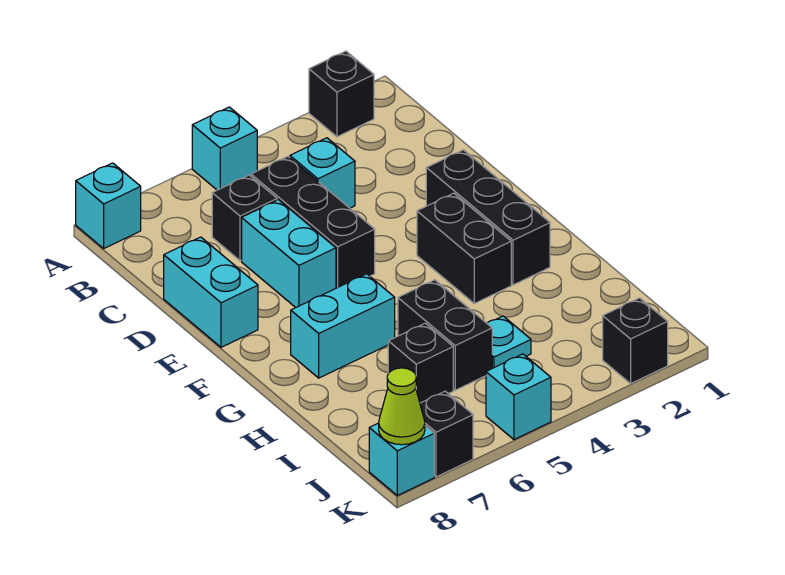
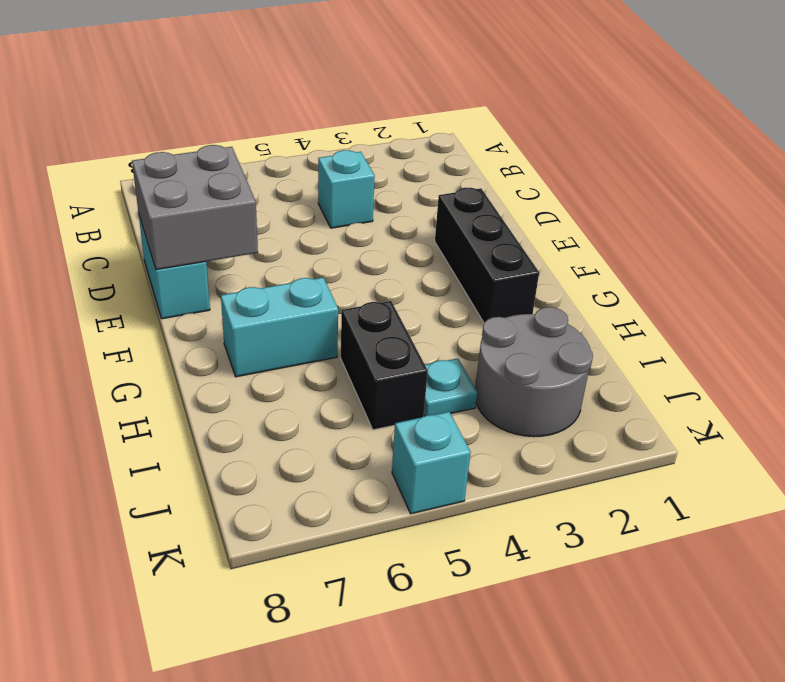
grey 2x2 brick [132,145,258,270] -> none
grey 2x2 round brick [475,307,593,437] -> none
none -> black 1x1 brick [309,51,374,137]
none -> cyan 1x1 brick [192,107,257,190]
none -> cyan 1x1 brick [76,163,141,248]

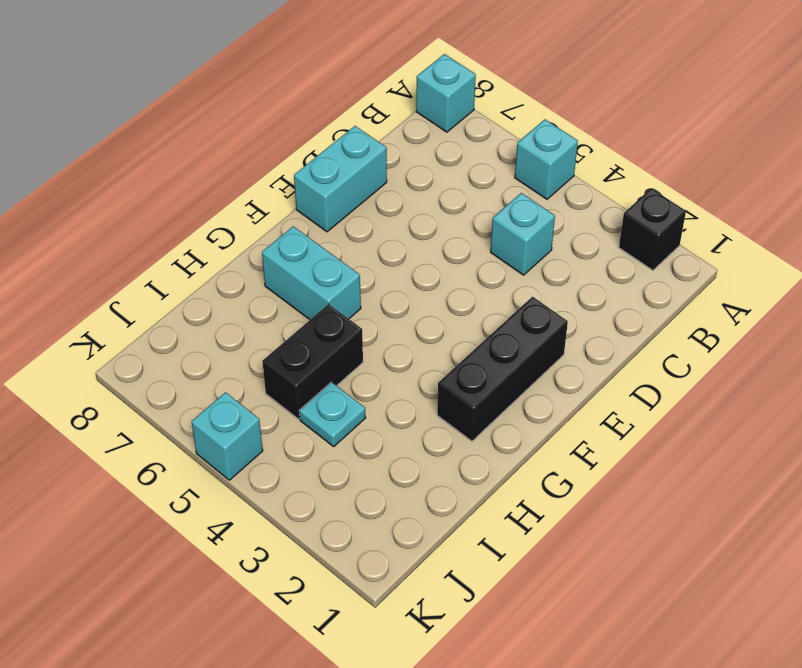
none -> black 1x3 brick [251,157,375,288]
none -> black 1x1 brick [212,175,277,261]
none -> cyan 1x2 brick [242,200,336,308]

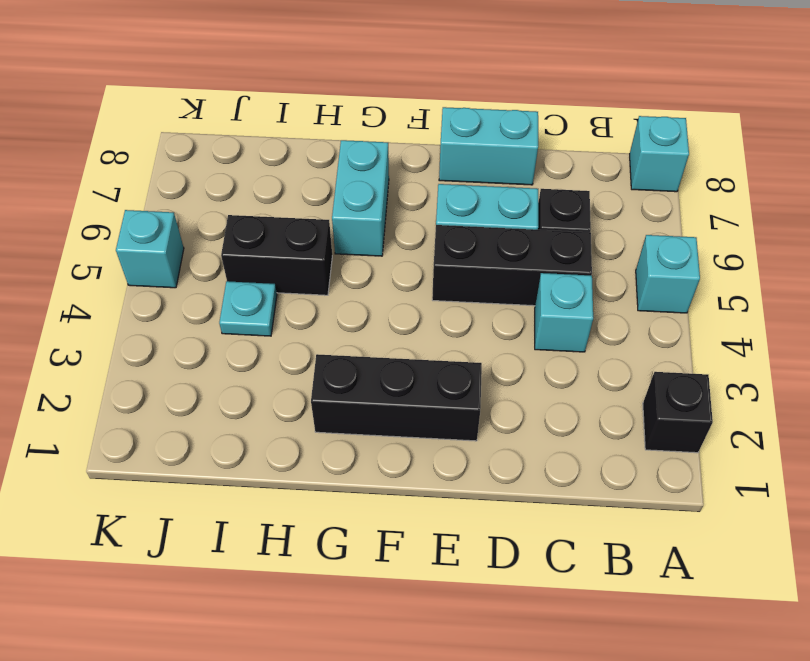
none -> black 1x2 brick [417,193,511,303]
none -> black 1x1 brick [388,323,453,403]
none -> black 1x1 brick [603,298,668,384]

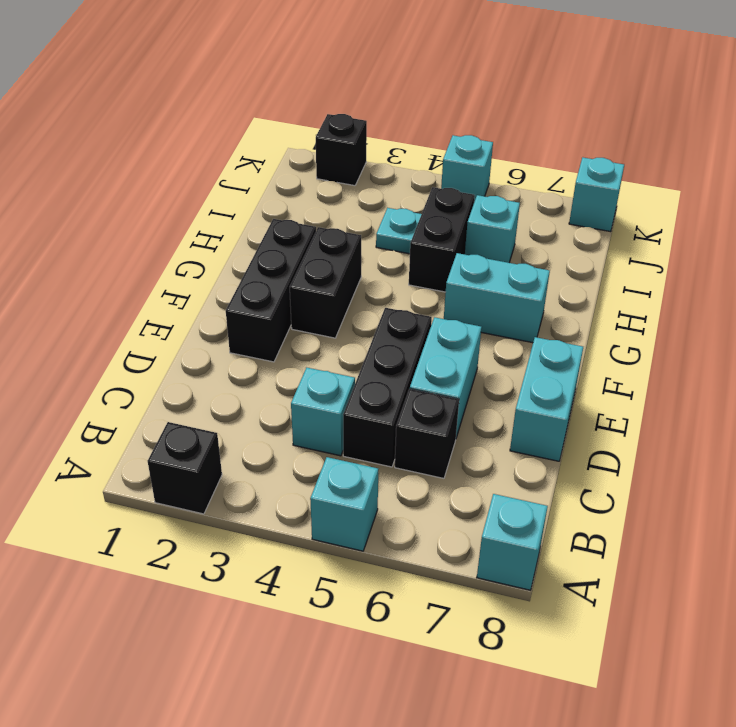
cyan 1x1 brick [465,195,520,263] -> black 1x1 brick [388,323,453,403]
none -> black 1x1 brick [420,391,473,477]
none -> lime 1x1 cone [379,368,425,445]

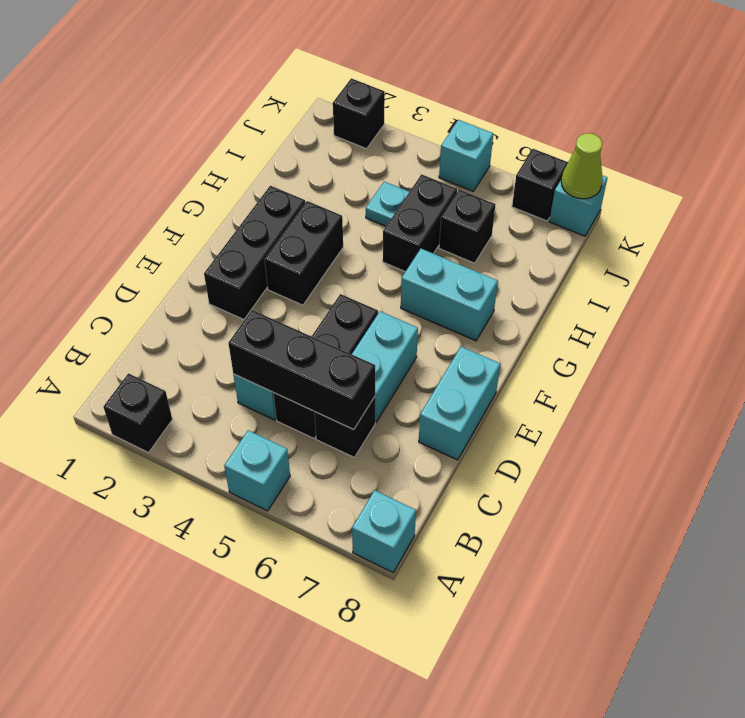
black 1x3 brick [228,310,375,430] -> none

